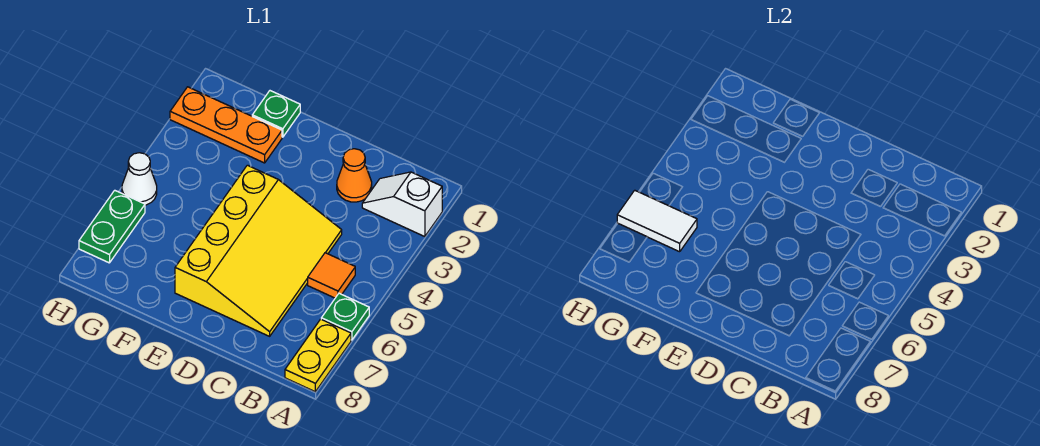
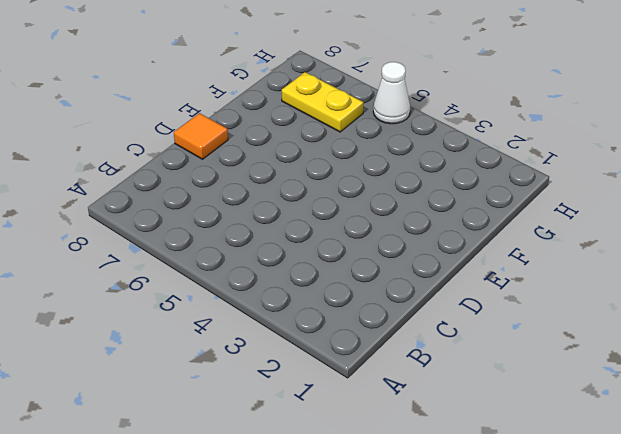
orange 1x1 tile [174,113,228,159] -> orange 1x1 tile moved to [308,253,355,298]
yellow 1x2 plate [282,72,364,132] -> yellow 1x2 plate moved to [285,319,351,392]
none -> white 1x2 slope [362,172,442,237]
none -> green 1x1 plate [321,293,369,340]

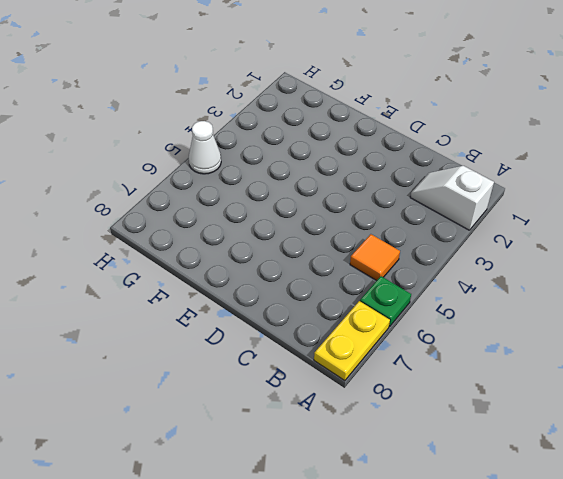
none -> orange 1x1 cone [337,149,372,202]
none -> yellow 3x4 slope [175,165,342,336]

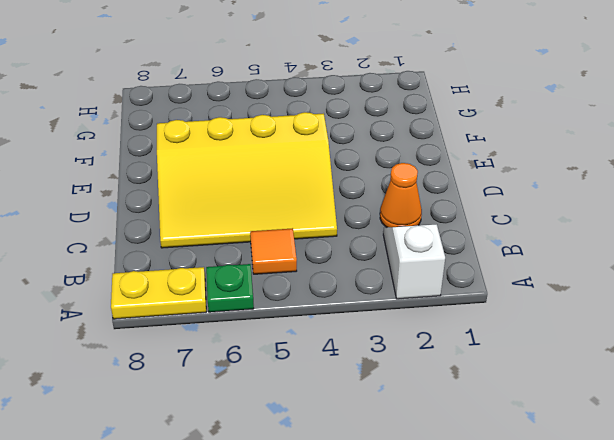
none -> green 1x1 plate [252,91,300,137]
none -> orange 1x3 plate [170,87,282,163]

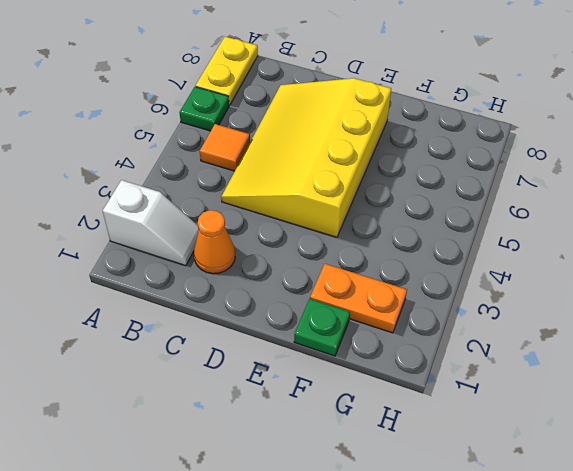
orange 1x2 plate [310,264,407,333] -> orange 1x3 plate [170,87,282,163]
none -> white 1x1 cone [122,153,157,205]
none -> green 1x2 plate [79,190,145,263]

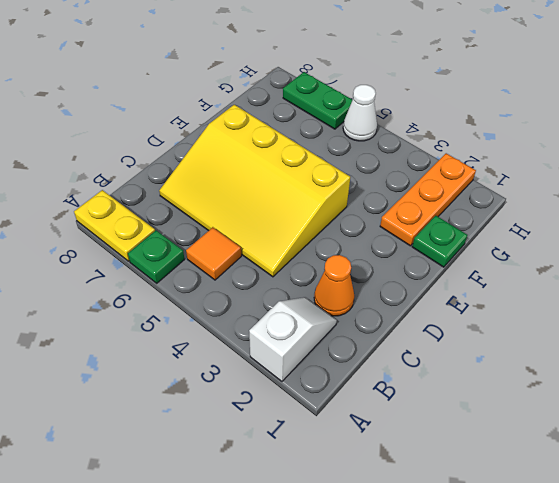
none -> white 1x2 tile [617,190,697,252]

